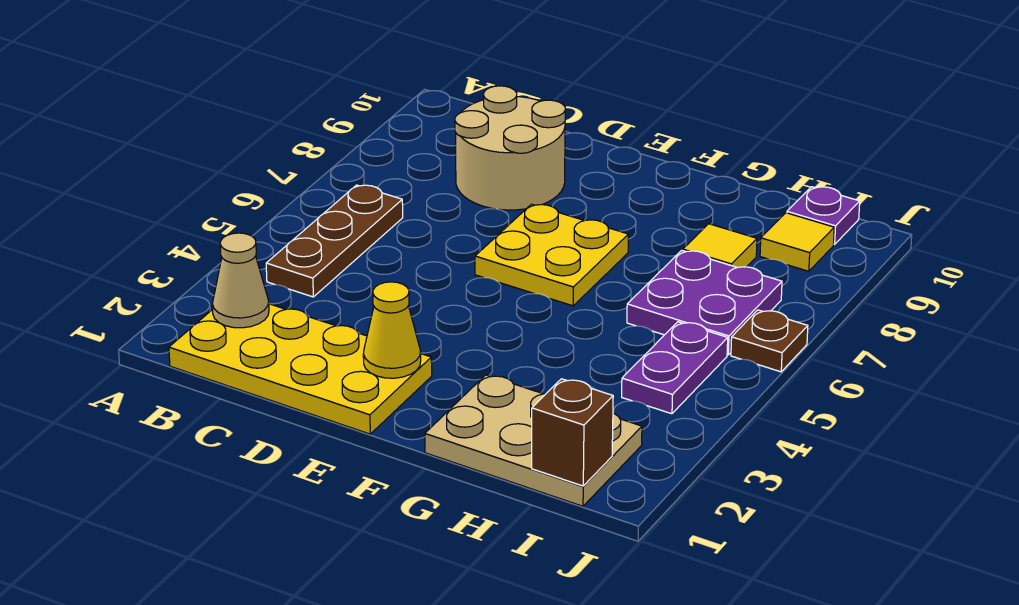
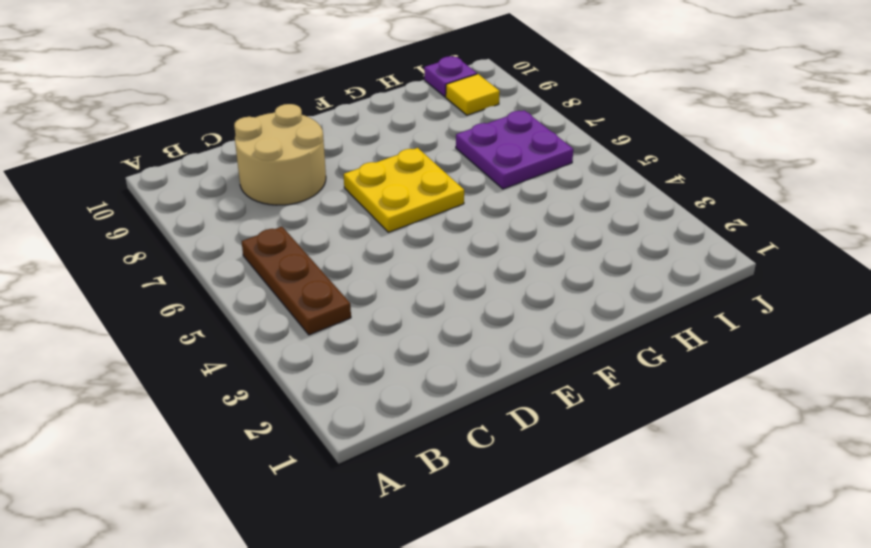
none -> yellow 2x4 plate [169,304,432,434]
none -> tan 2x3 plate [425,375,642,506]
none -> yellow 1x1 tile [683,224,757,268]

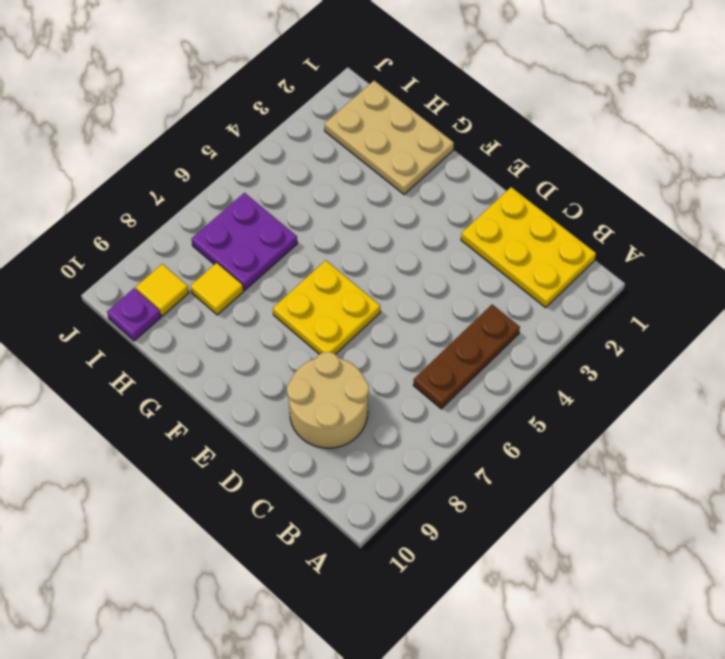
yellow 2x3 plate [461,187,596,308] -> yellow 2x4 plate [169,304,432,434]
none -> purple 1x2 plate [622,322,728,414]
none -> brown 1x1 plate [731,310,808,372]
none -> tan 1x1 cone [212,233,269,328]

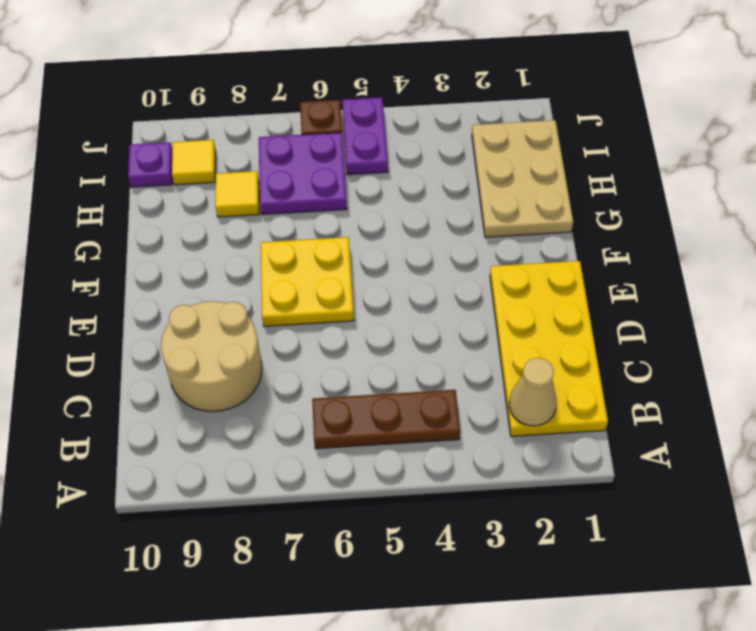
purple 1x2 plate [342,98,388,175] -> purple 1x2 plate turned to [622,322,728,414]
none -> yellow 1x1 cone [363,282,421,378]
none -> brown 1x1 brick [532,379,613,486]

